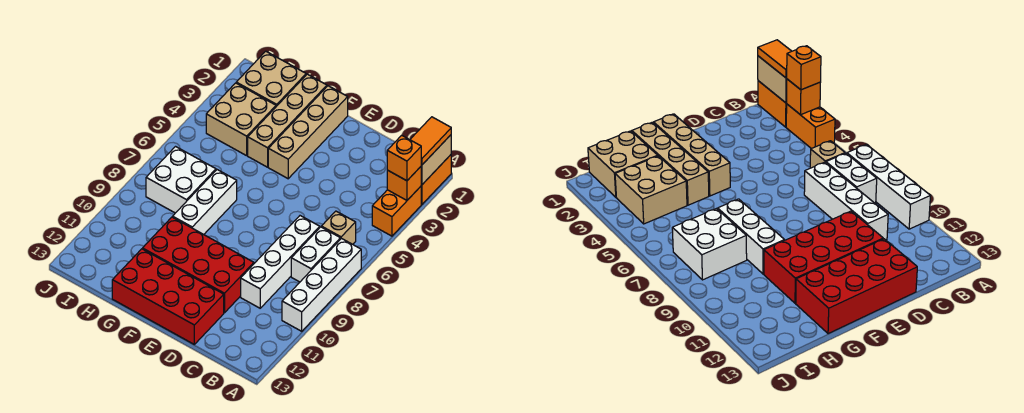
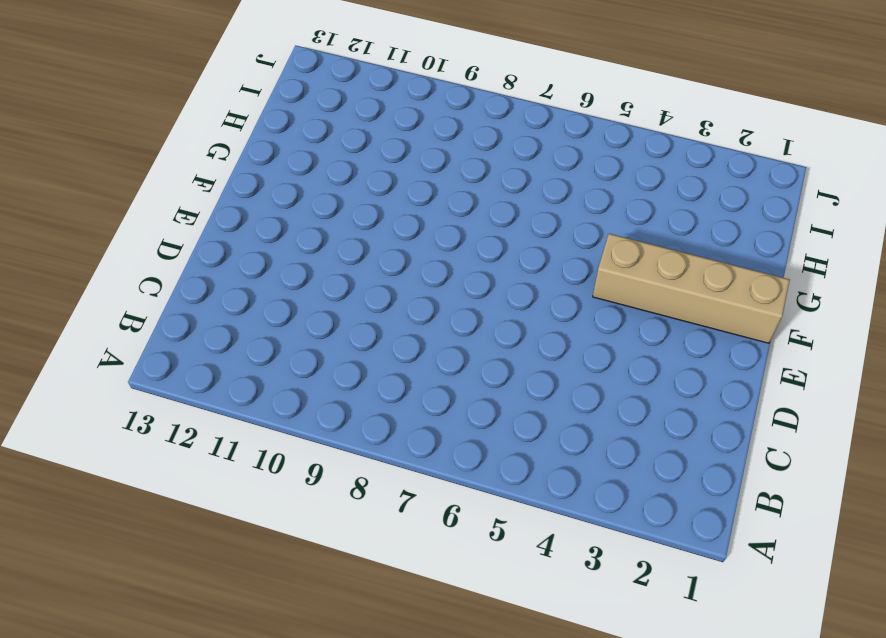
none -> orange 1x2 brick [421,155,451,204]
none -> orange 1x2 brick [372,187,421,236]
none -> white 1x4 brick [282,238,361,331]

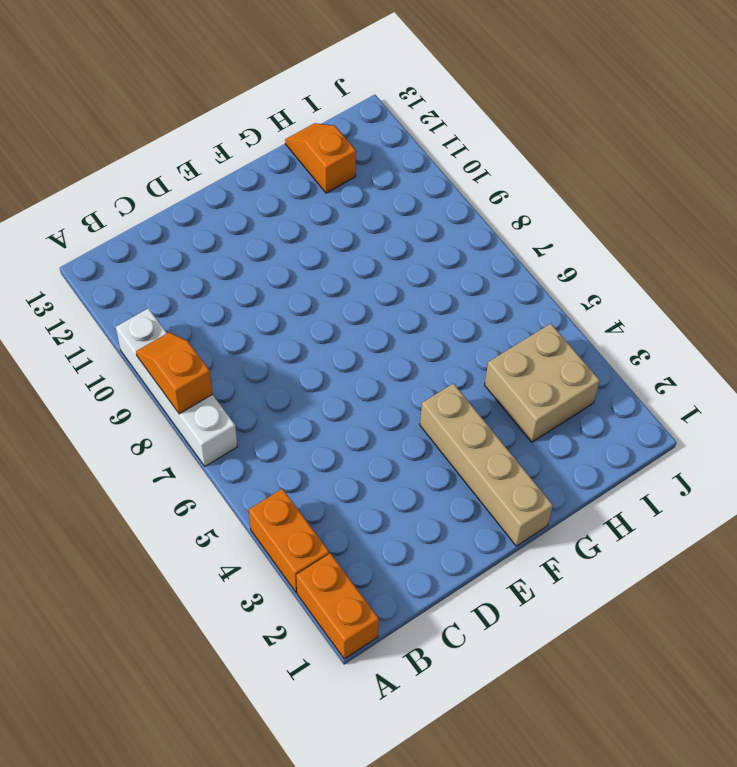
orange 1x2 slope [136,332,213,414] -> none
orange 1x2 slope [285,123,356,193] -> none
none -> tan 1x1 brick [321,211,356,244]
none -> white 1x2 brick [291,227,340,282]
none -> white 1x4 brick [241,216,320,308]

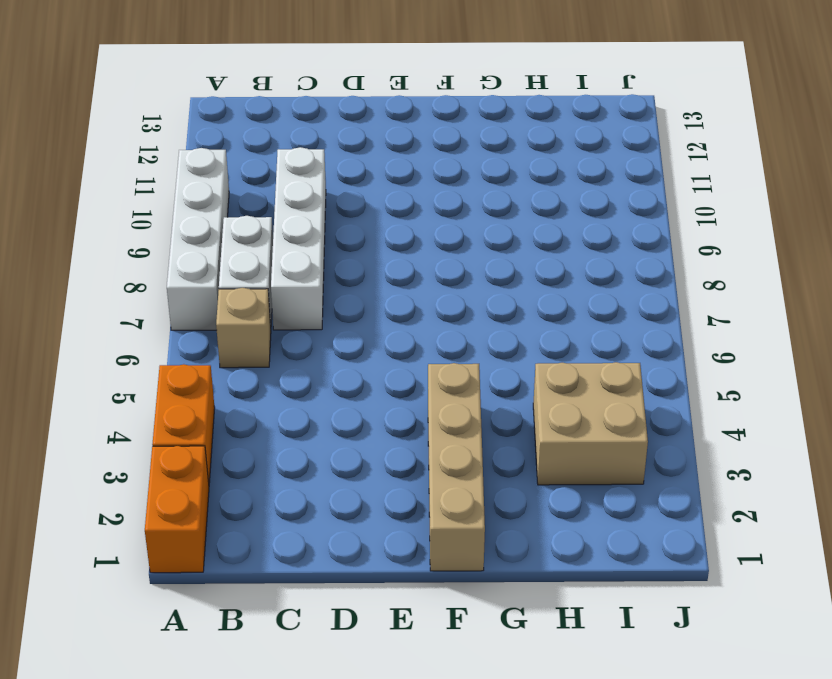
none -> red 2x4 brick [143,217,254,313]
none -> red 2x4 brick [112,249,224,344]
none -> tan 1x4 brick [248,74,327,167]

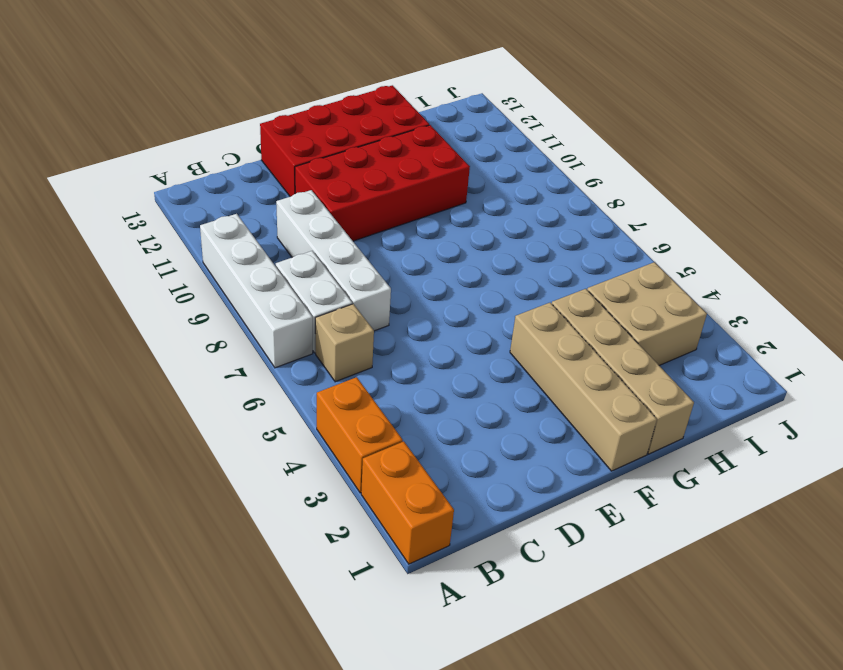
none -> white 1x3 brick [173,170,237,234]
none -> tan 2x2 brick [236,51,306,106]
none -> white 2x2 brick [146,147,216,213]

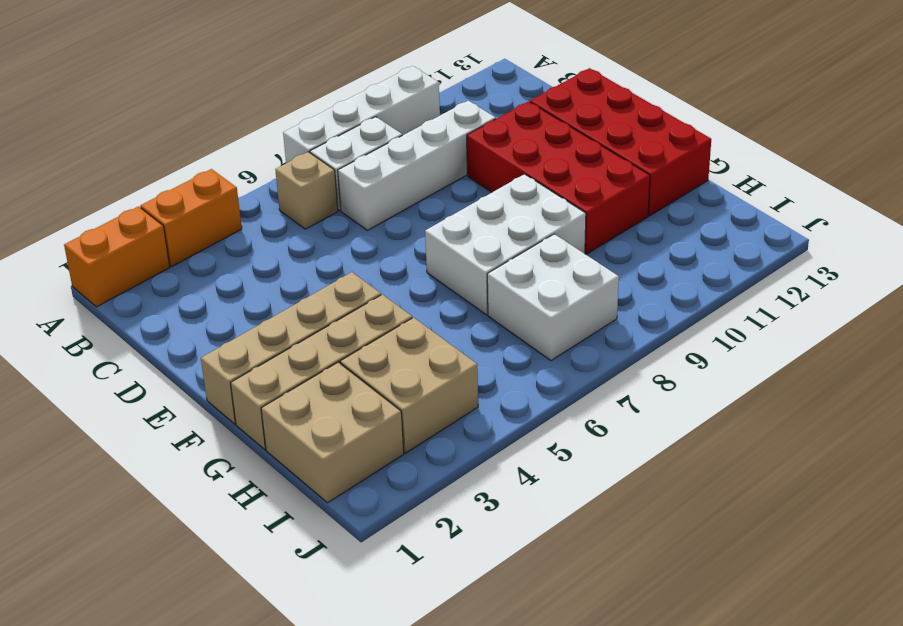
white 2x3 brick [425,174,586,315] -> white 1x3 brick [173,170,237,234]
none -> tan 1x2 brick [421,135,451,185]
none -> orange 1x1 brick [387,167,421,200]
none -> orange 1x2 tile [410,117,451,165]

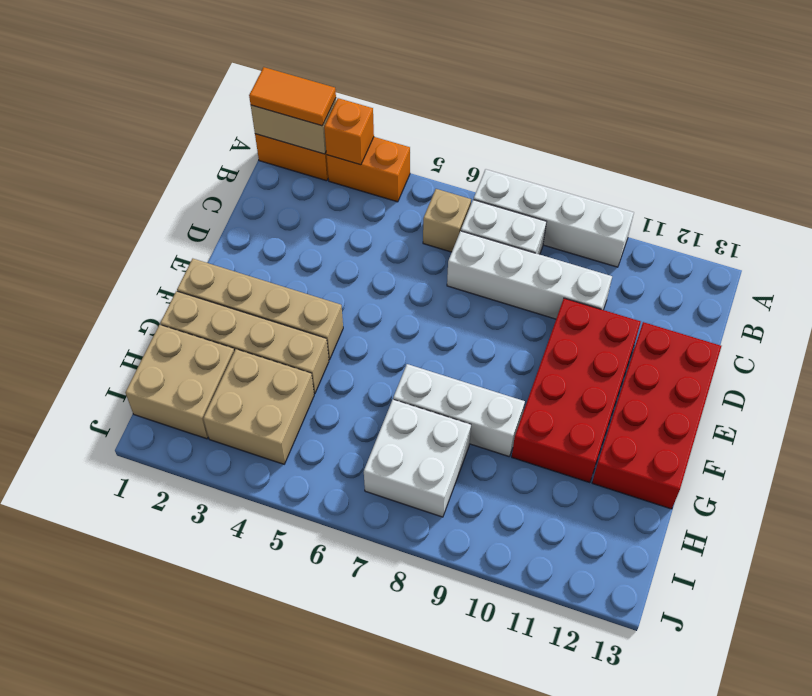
none -> orange 1x1 brick [387,135,421,181]

